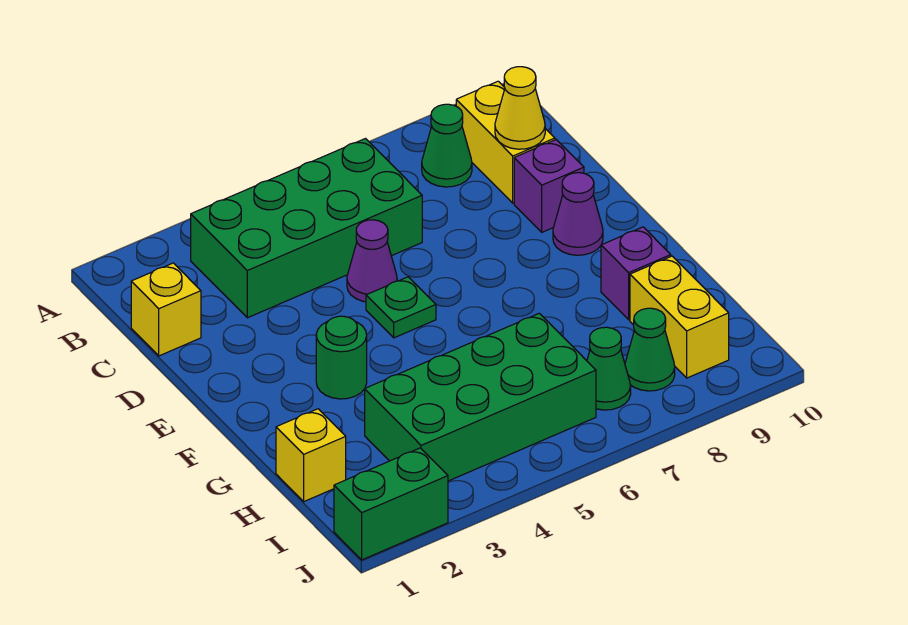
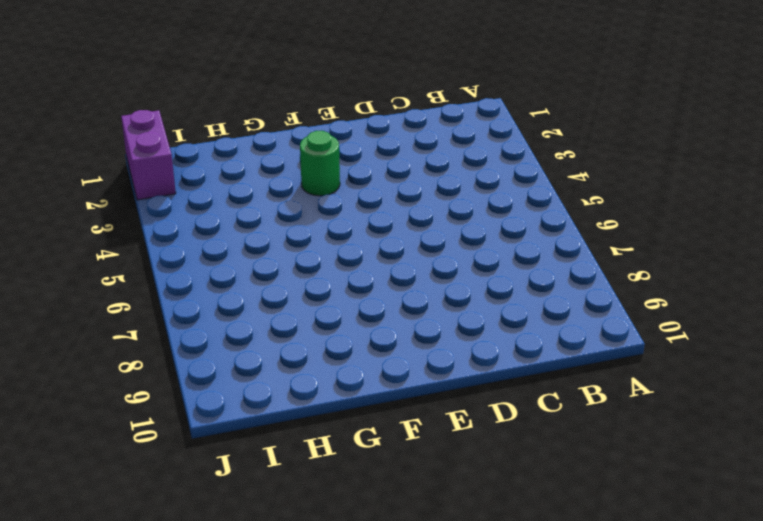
purple 1x2 brick [121,110,176,200] -> green 1x2 brick [334,448,448,560]
none -> green 2x4 brick [191,139,422,318]
none -> green 1x1 cone [422,104,472,187]
none -> yellow 1x2 brick [456,81,555,203]

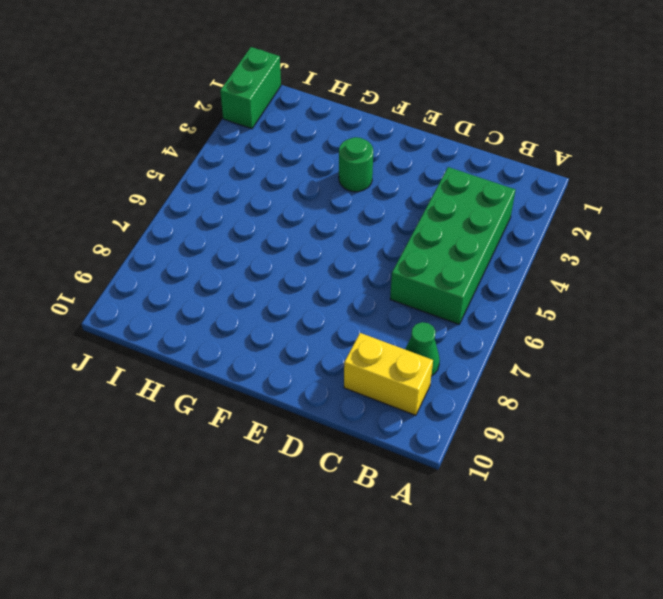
none -> yellow 1x1 brick [131,263,201,356]
none -> purple 1x1 cone [347,220,397,302]
none -> purple 1x1 brick [514,140,584,232]

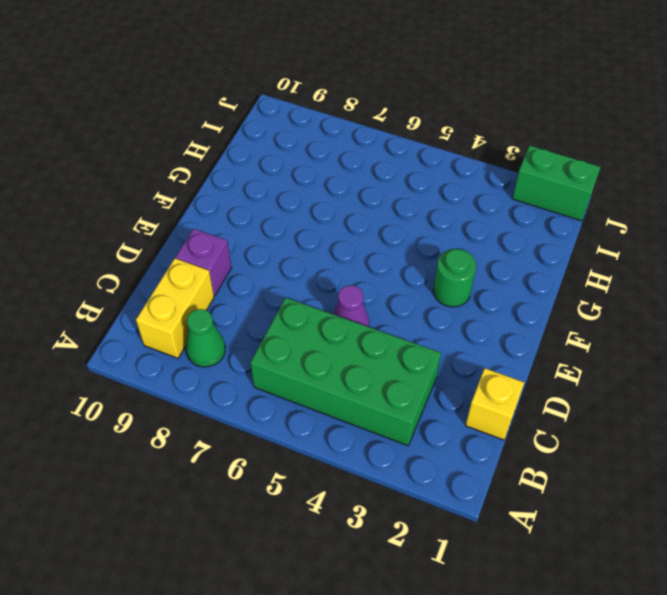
none -> green 1x1 plate [366,277,436,338]
none -> purple 1x1 cone [553,173,603,255]
none -> purple 1x1 brick [601,227,671,320]

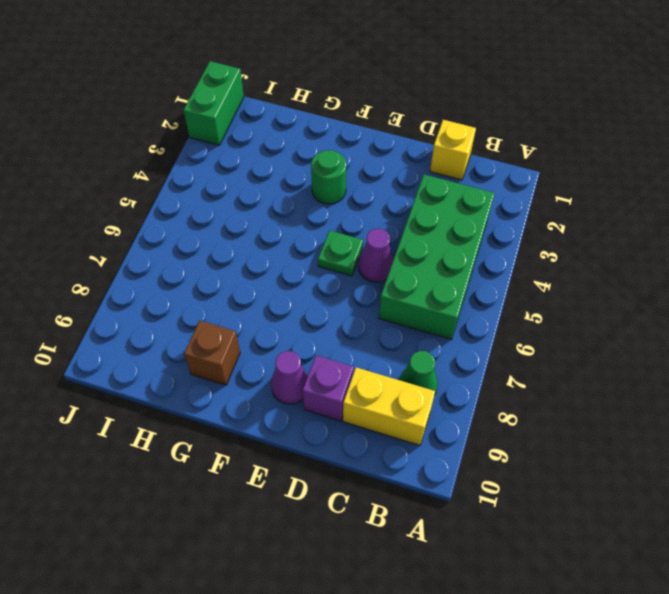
brown 1x1 brick [184,320,240,385] -> purple 1x1 brick [601,227,671,320]
none -> yellow 1x1 brick [276,409,346,501]
none -> green 2x4 brick [365,313,596,481]
none -> yellow 1x2 brick [630,256,729,378]

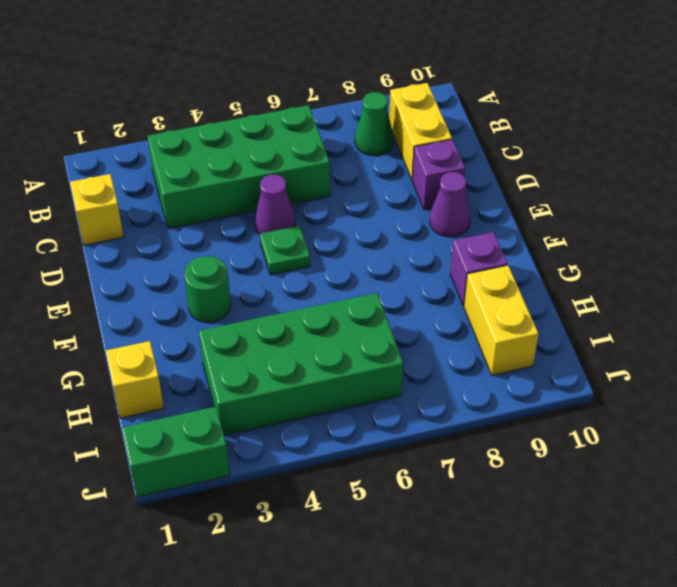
none -> green 1x1 cone [587,327,631,410]
none -> green 1x1 cone [625,308,675,391]
none -> yellow 1x1 cone [495,67,545,149]

